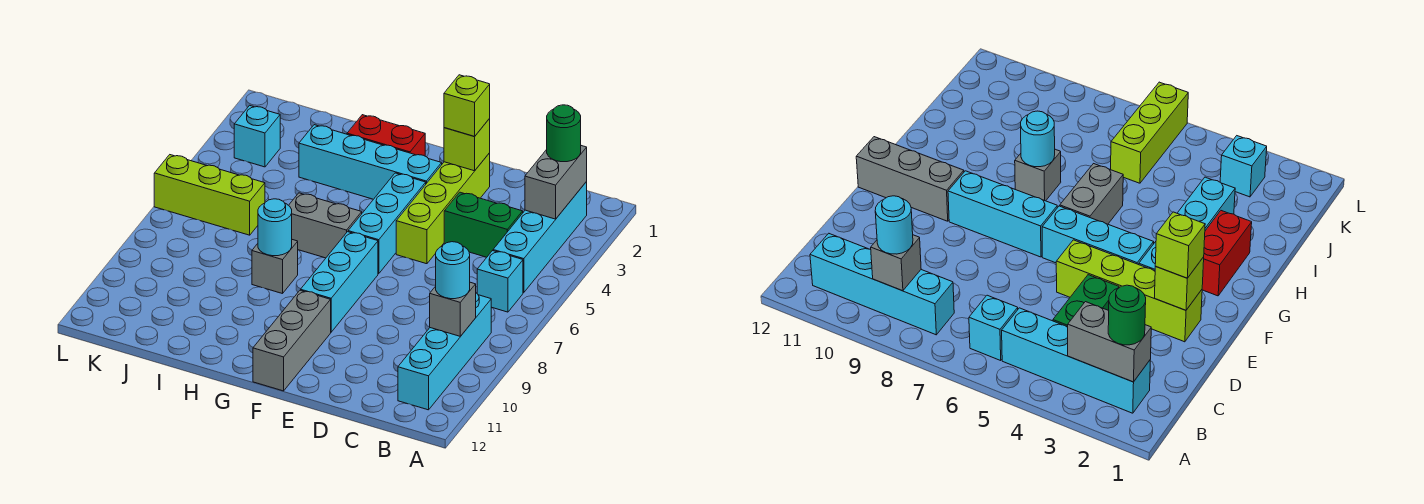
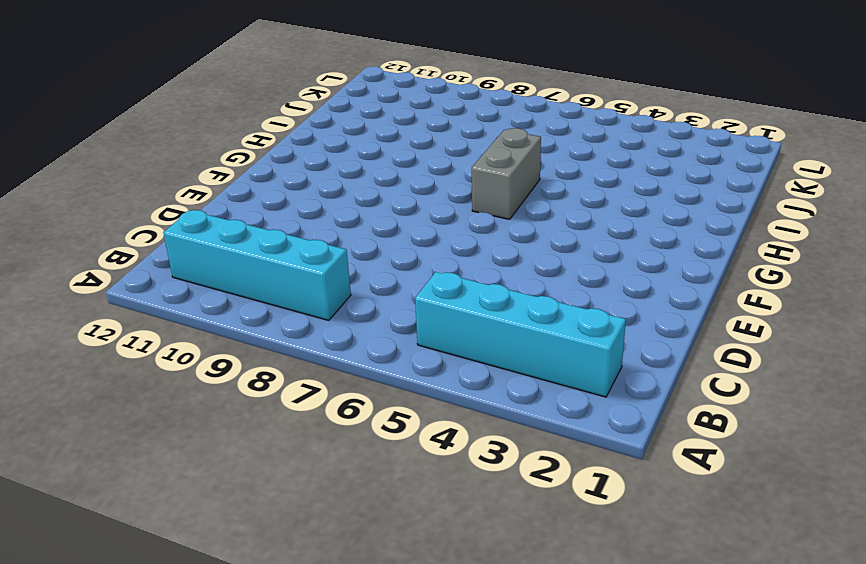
none -> cyan 1x1 brick [477,251,523,312]
none -> green 1x2 brick [444,192,523,257]
none -> lime 1x4 brick [396,153,490,264]

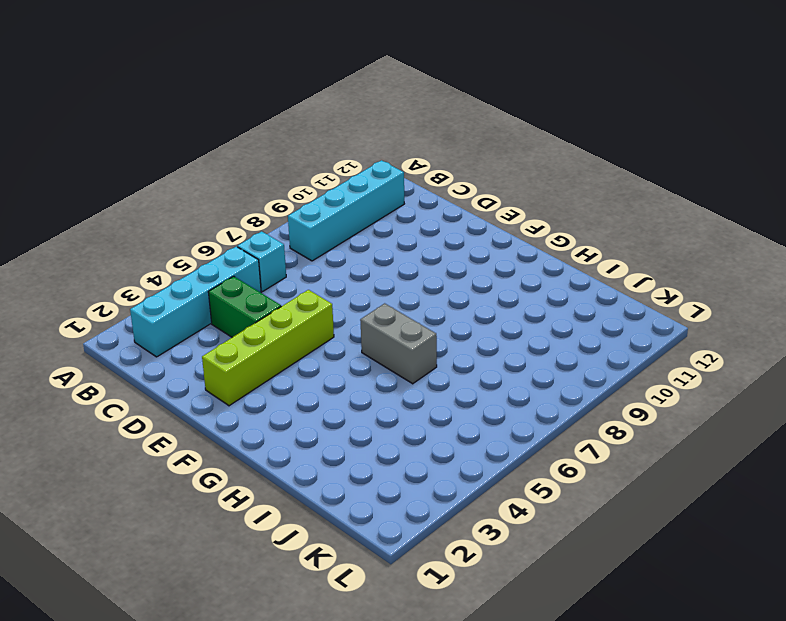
none -> cyan 1x4 brick [299,125,442,199]
none -> cyan 1x3 brick [348,173,426,274]
none -> cyan 1x3 brick [301,232,378,332]

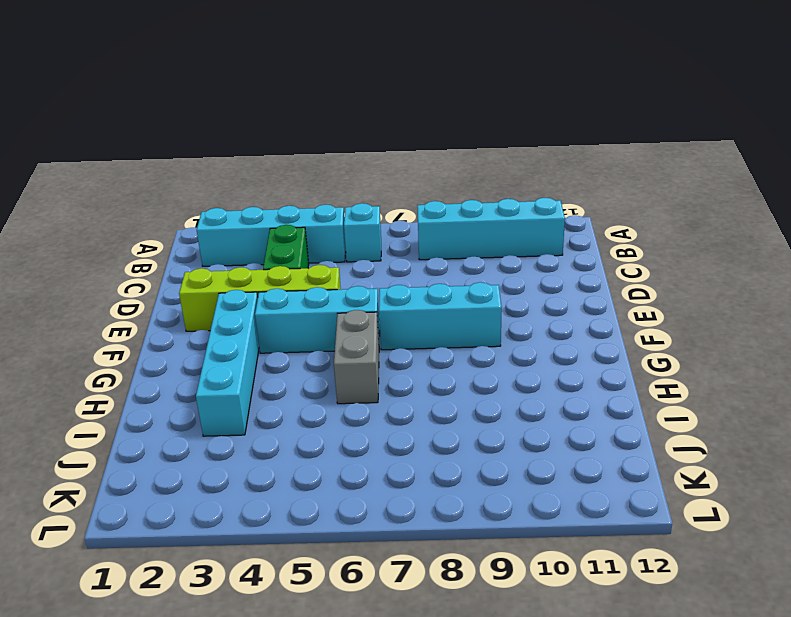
none -> grey 1x3 brick [253,290,331,391]
none -> red 1x2 brick [347,115,425,156]
none -> grey 1x1 brick [252,240,298,294]

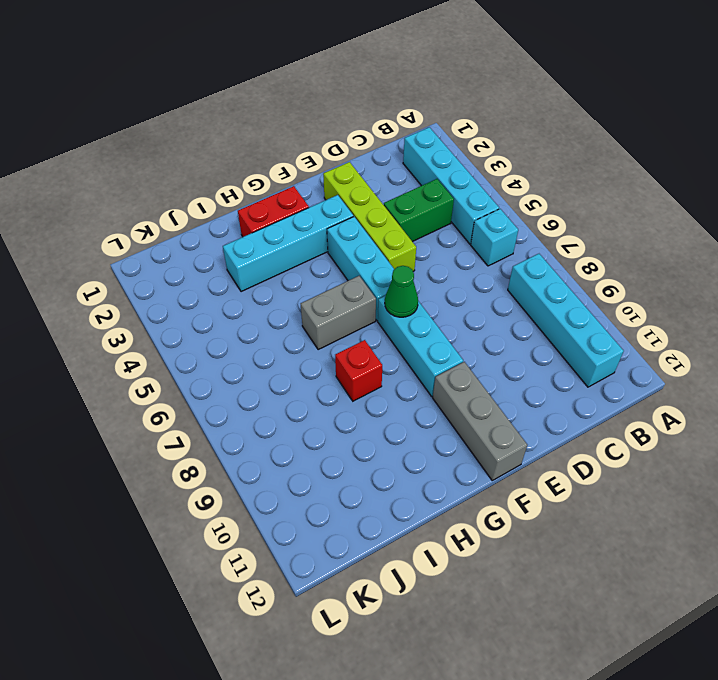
green 1x1 cone [385,266,418,317] -> none
red 1x1 brick [335,340,382,401] -> grey 1x1 brick [252,240,298,294]
none -> lime 1x3 brick [154,155,265,235]
none -> cyan 1x1 brick [234,105,280,167]
none -> grey 1x2 brick [525,146,587,219]

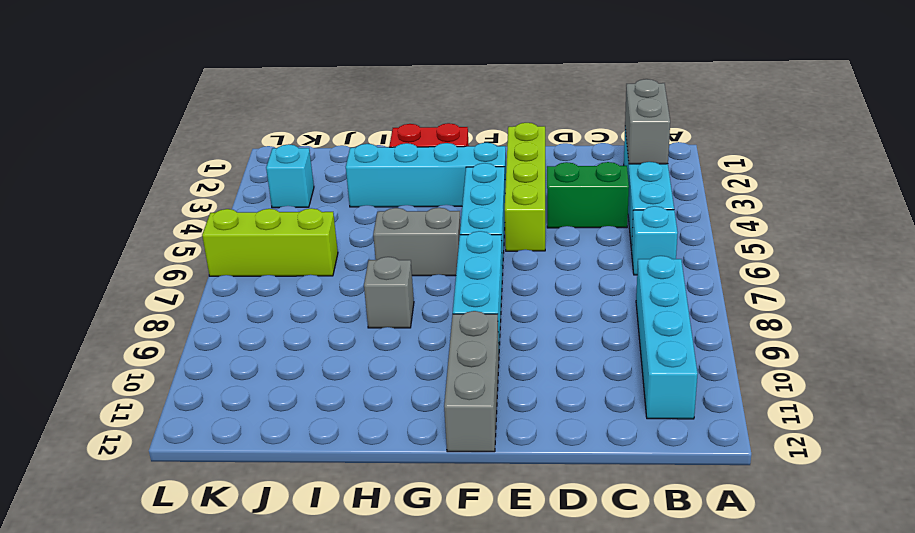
none -> grey 1x1 brick [430,282,476,336]
none -> lime 1x1 brick [444,119,490,171]
none -> cyan 1x1 round brick [258,199,292,256]

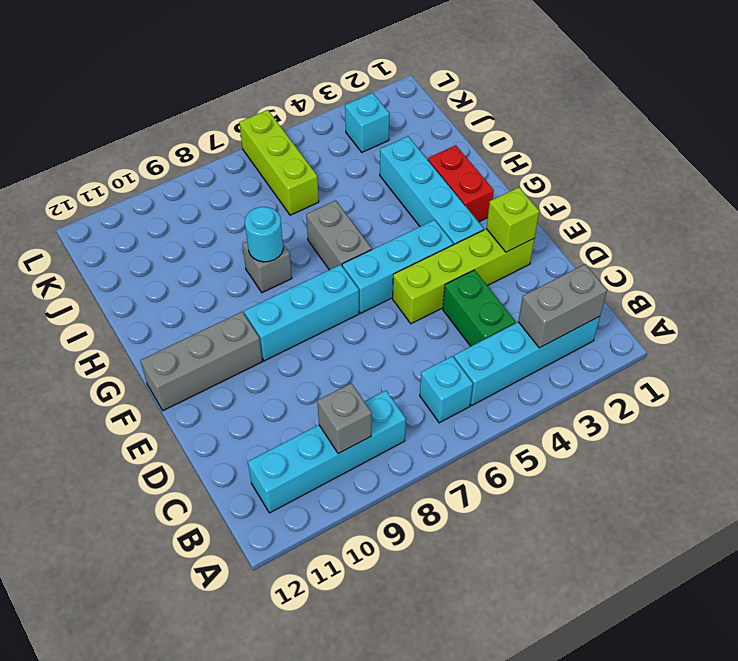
none -> green 1x1 round brick [547,105,581,162]
none -> cyan 1x1 round brick [436,242,470,299]
none -> lime 1x1 brick [444,75,490,136]

